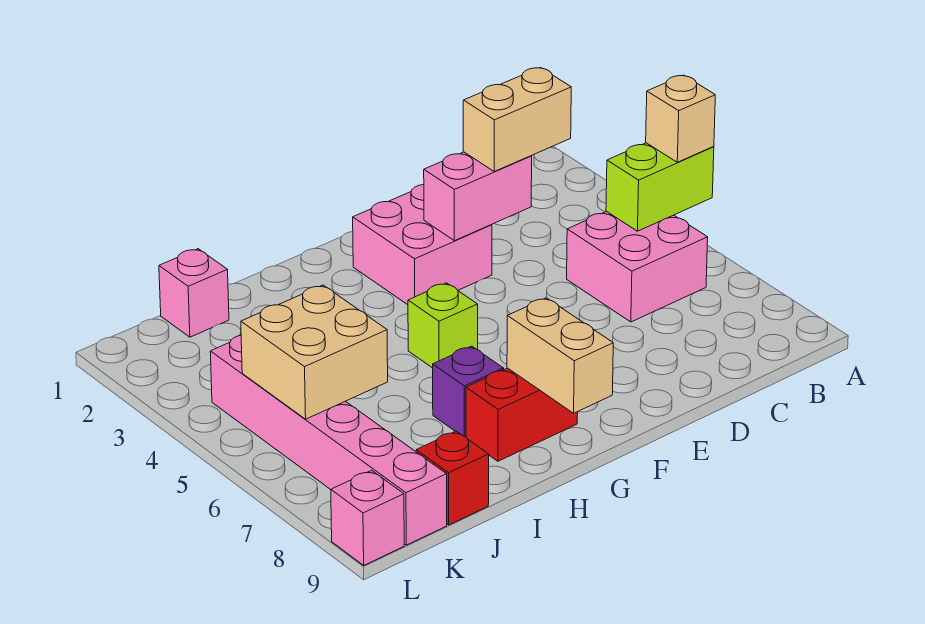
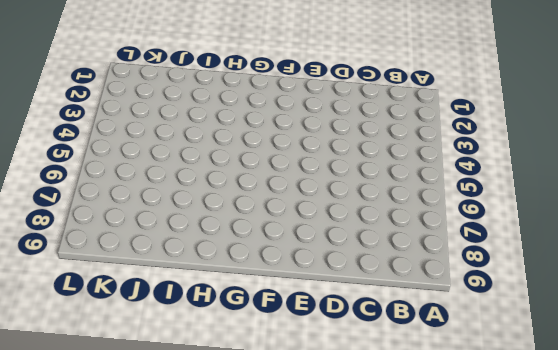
none -> pink 2x2 brick [567,211,708,322]
none -> pink 2x2 brick [353,185,492,305]
none -> lime 1x1 brick [408,283,478,368]

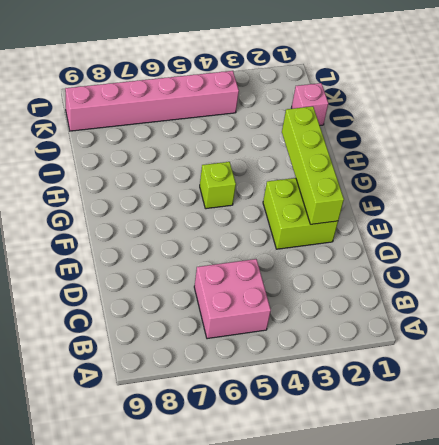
lime 2x2 brick [263,178,338,249] -> pink 2x2 brick [353,185,492,305]
lime 1x4 brick [282,106,344,224] -> none
none -> red 1x2 brick [466,368,578,461]
none -> purple 1x1 brick [433,346,504,437]
none -> red 1x1 brick [416,431,489,525]

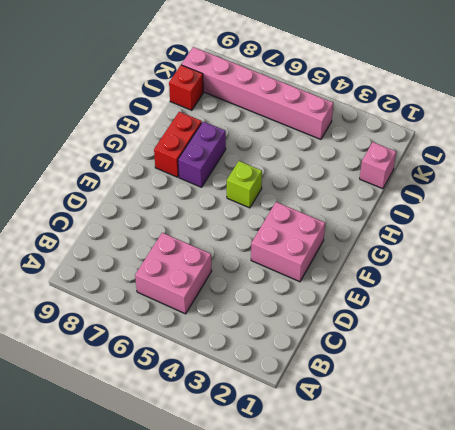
purple 1x2 brick [178,122,226,187] -> purple 1x1 brick [433,346,504,437]
none -> pink 1x1 brick [331,470,404,565]
none -> lime 1x2 brick [606,143,714,231]
none -> pink 1x2 brick [424,152,532,241]

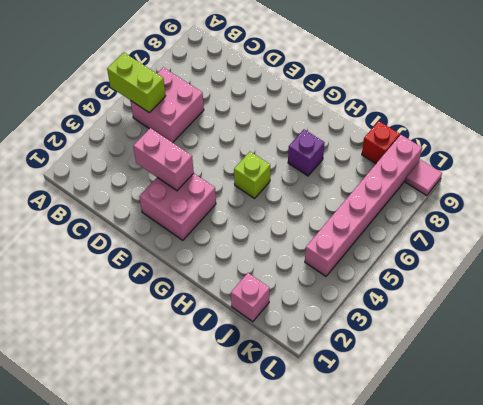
pink 1x1 tile [406,160,442,196] -> pink 1x1 brick [331,470,404,565]
none -> red 1x2 brick [466,368,578,461]
none -> tan 1x2 brick [507,298,613,413]
none -> tan 2x2 brick [241,285,388,419]

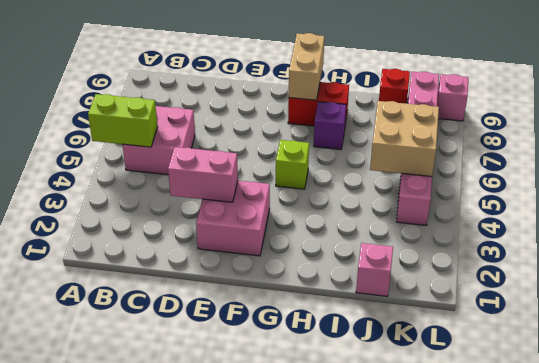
none -> tan 1x1 brick [646,75,715,162]
none -> tan 1x2 brick [463,68,571,171]

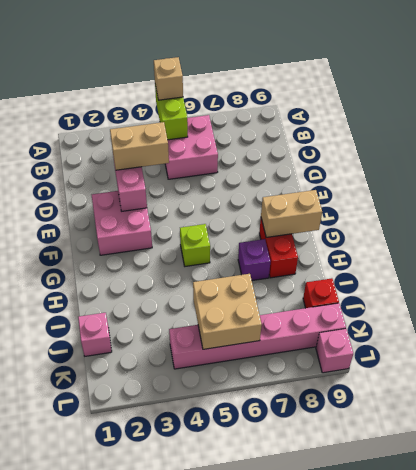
tan 1x2 brick [110,122,169,170] -> tan 1x2 brick turned to [463,68,571,171]

